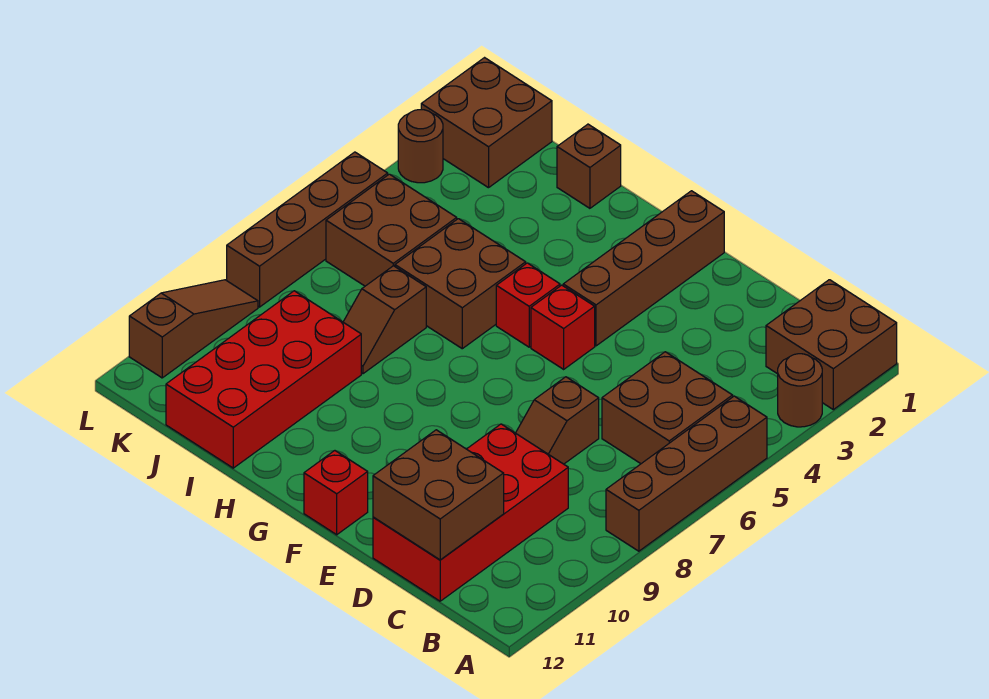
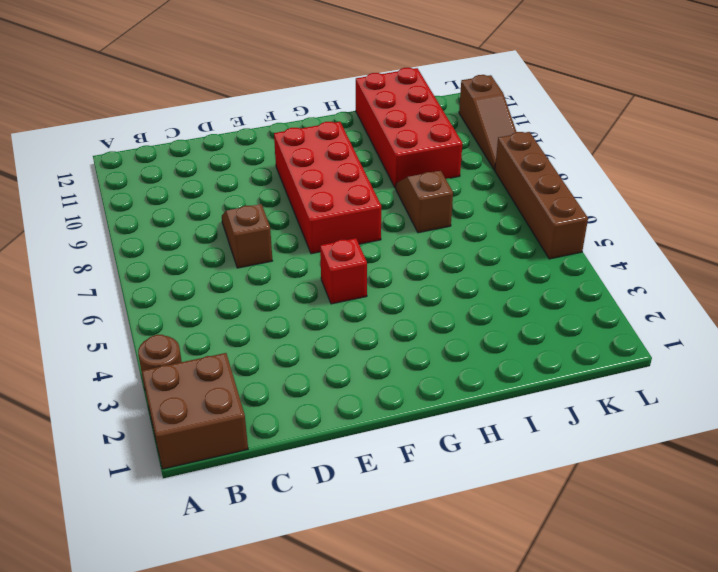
red 2x4 brick [274,122,381,254] -> red 2x4 brick moved to [373,424,568,601]
none -> brown 1x4 brick [606,396,767,551]
none -> brown 2x2 brick [602,352,733,464]
none -> brown 1x4 brick [563,191,724,346]

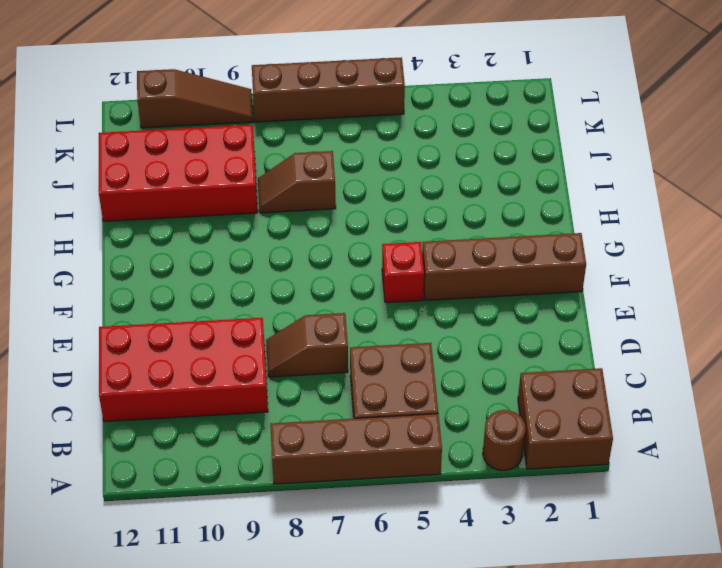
none -> red 1x1 brick [304,451,368,535]
none -> red 1x1 brick [496,263,560,347]
none -> brown 2x2 brick [395,219,526,349]

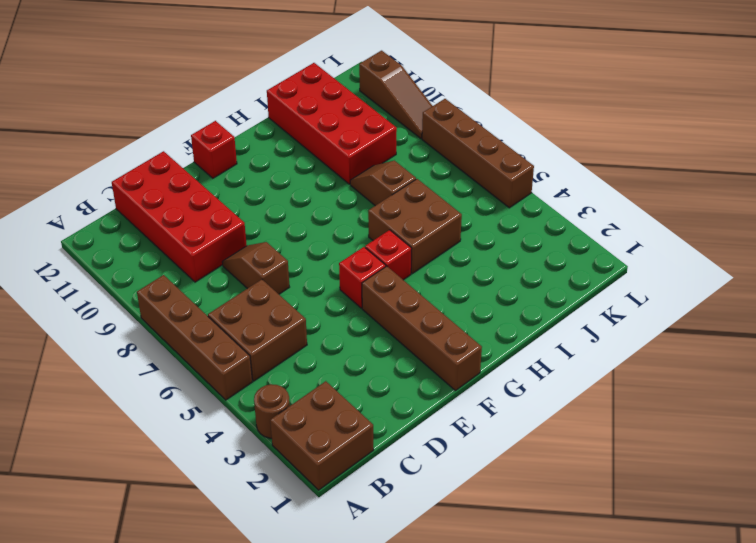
none -> brown 1x1 brick [557,124,621,208]
none -> brown 2x2 brick [326,174,457,286]
none -> brown 2x2 brick [421,58,552,188]

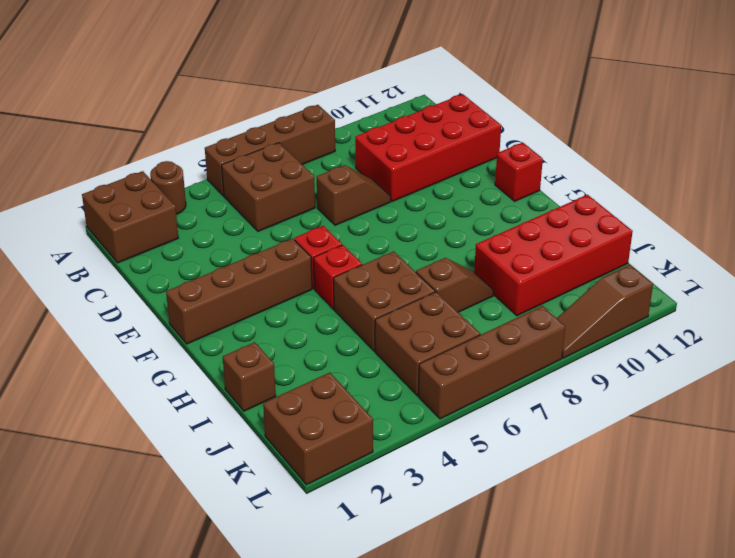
none -> brown 1x1 round brick [398,110,443,183]
none -> brown 2x2 brick [373,430,504,560]

